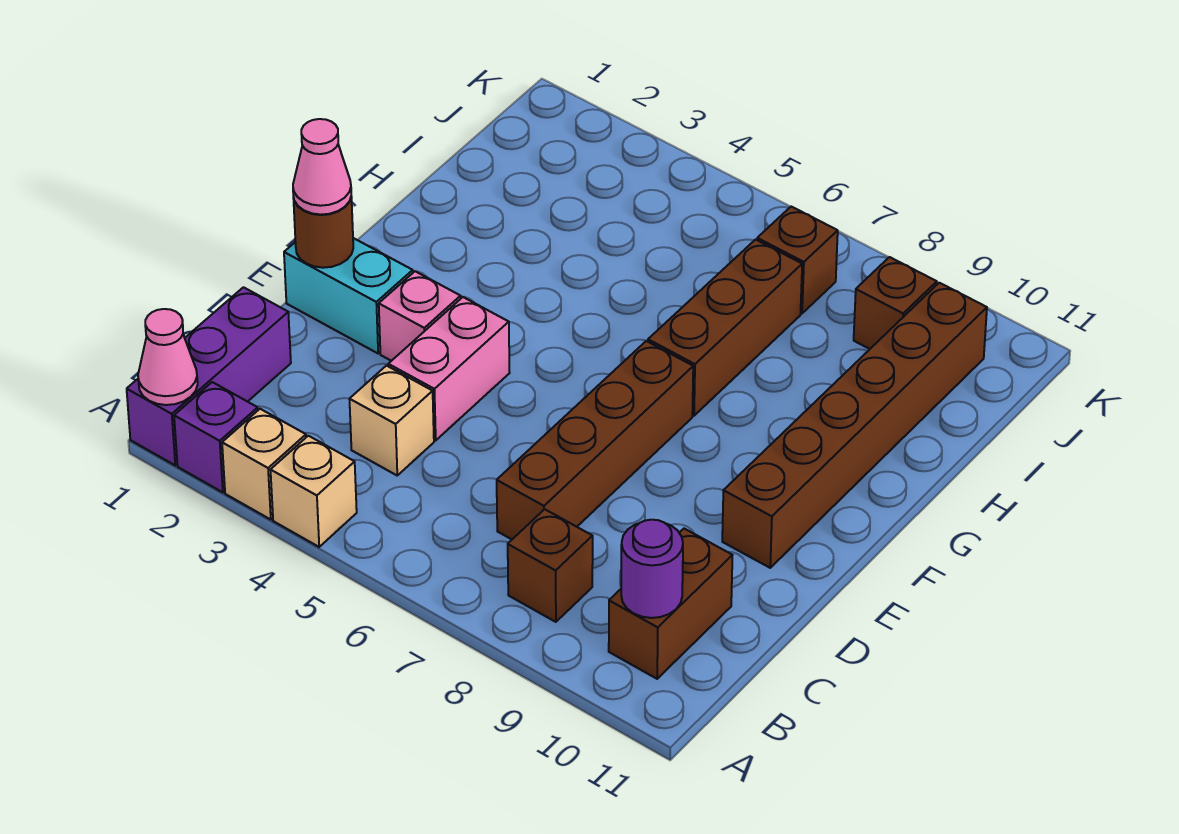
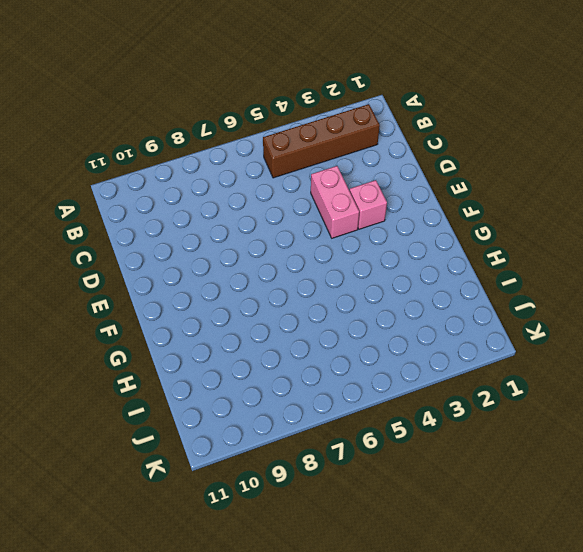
brown 1x4 brick [263,104,380,178] -> brown 1x4 brick turned to [497,341,693,539]
none -> purple 1x3 brick [127,287,291,465]
none -> purple 1x1 brick [174,382,258,492]
none -> tan 1x1 brick [222,409,306,520]

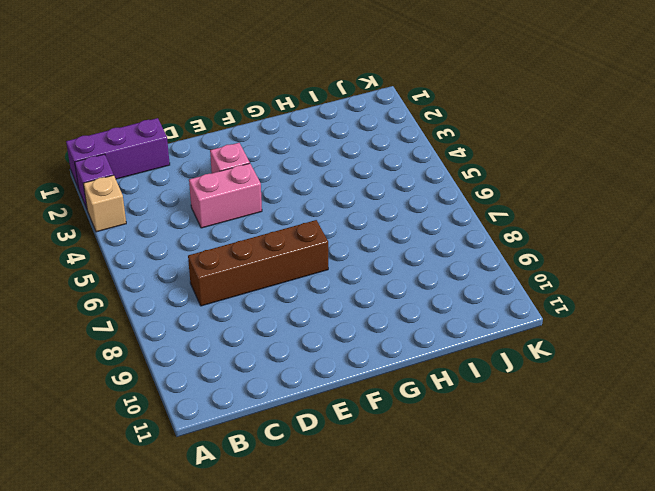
none -> tan 1x1 brick [271,436,357,547]
none -> brown 1x1 brick [508,509,593,622]
none -> brown 1x2 brick [609,529,733,679]

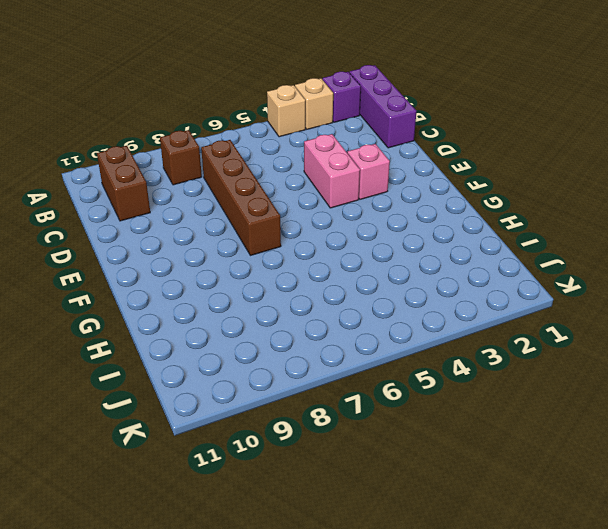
none -> tan 1x1 brick [350,366,434,475]
none -> cyan 1x2 brick [284,238,413,353]
none -> brown 1x6 brick [722,283,987,568]

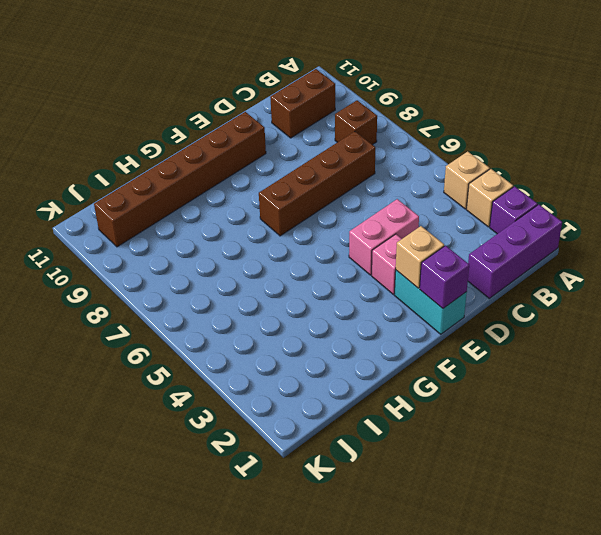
purple 1x1 brick [420,246,469,308] -> brown 1x1 round brick [293,196,353,268]
tan 1x1 brick [396,226,444,288] -> tan 1x1 brick moved to [350,366,434,475]
none -> brown 1x3 brick [648,240,802,416]
none -> brown 1x1 brick [757,207,838,313]
none -> brown 1x1 brick [854,257,937,349]

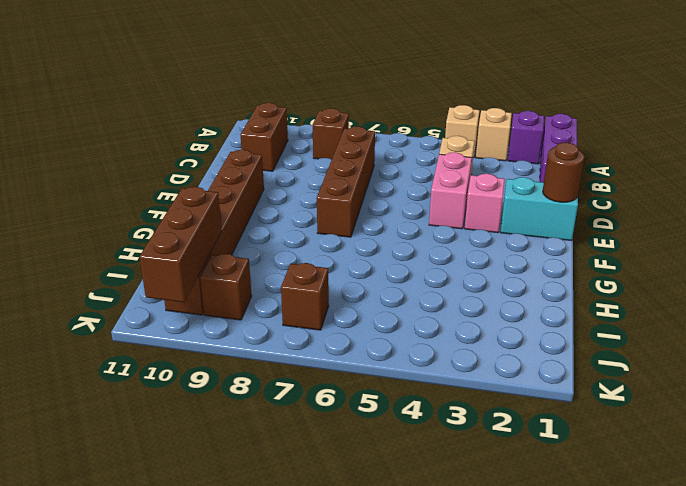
brown 1x3 brick [139,187,222,302] -> brown 1x3 brick moved to [648,240,802,416]
none -> pink 1x1 cone [138,309,198,405]
none -> purple 1x1 round brick [621,520,683,618]
none -> pink 1x1 cone [293,119,351,215]

